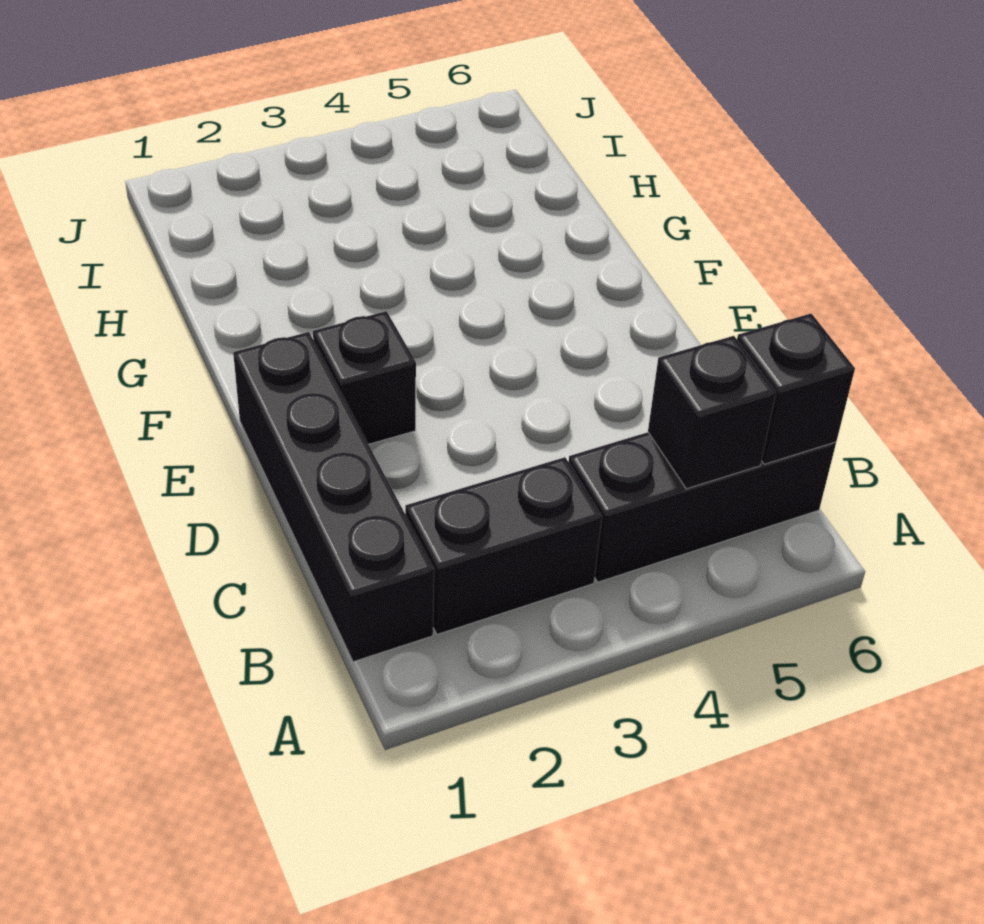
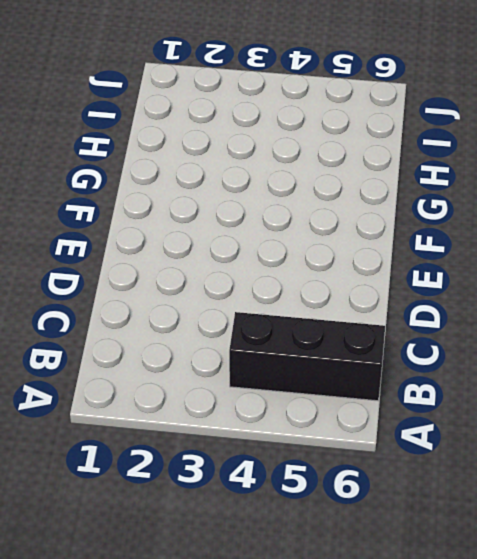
none -> black 1x4 brick [233,332,434,662]
none -> black 1x2 brick [405,457,602,634]

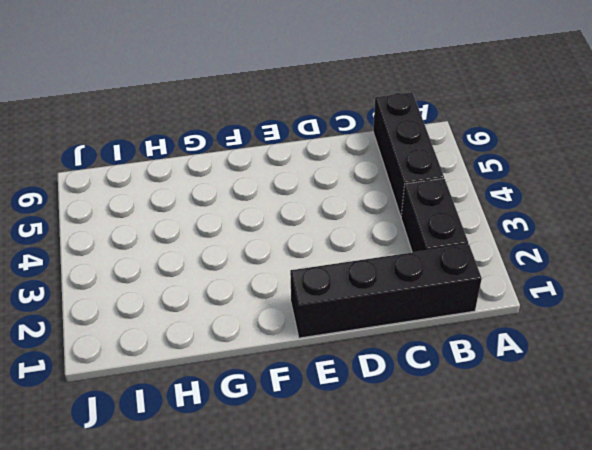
none -> black 1x1 brick [313,311,416,444]
none -> black 1x1 brick [648,336,776,489]

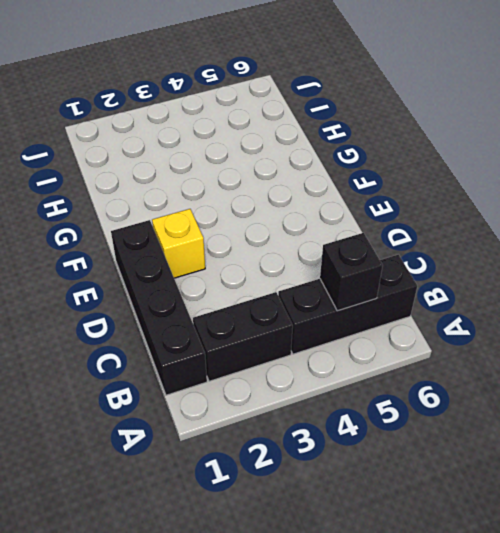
yellow 1x1 brick [152,209,205,278] -> black 1x1 brick [313,311,416,444]
none -> black 1x1 brick [737,313,855,464]

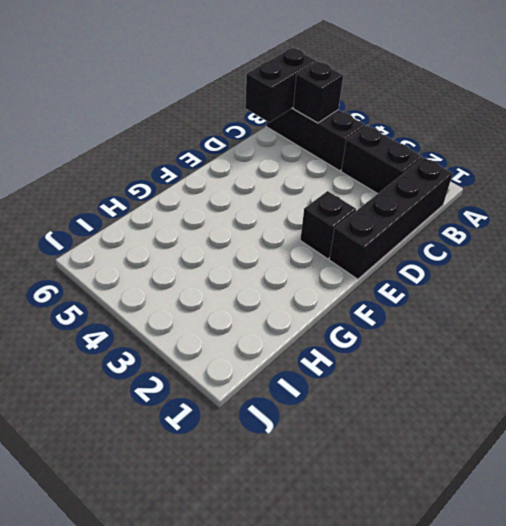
black 1x2 brick [245,48,317,122] -> black 1x1 brick [737,313,855,464]

